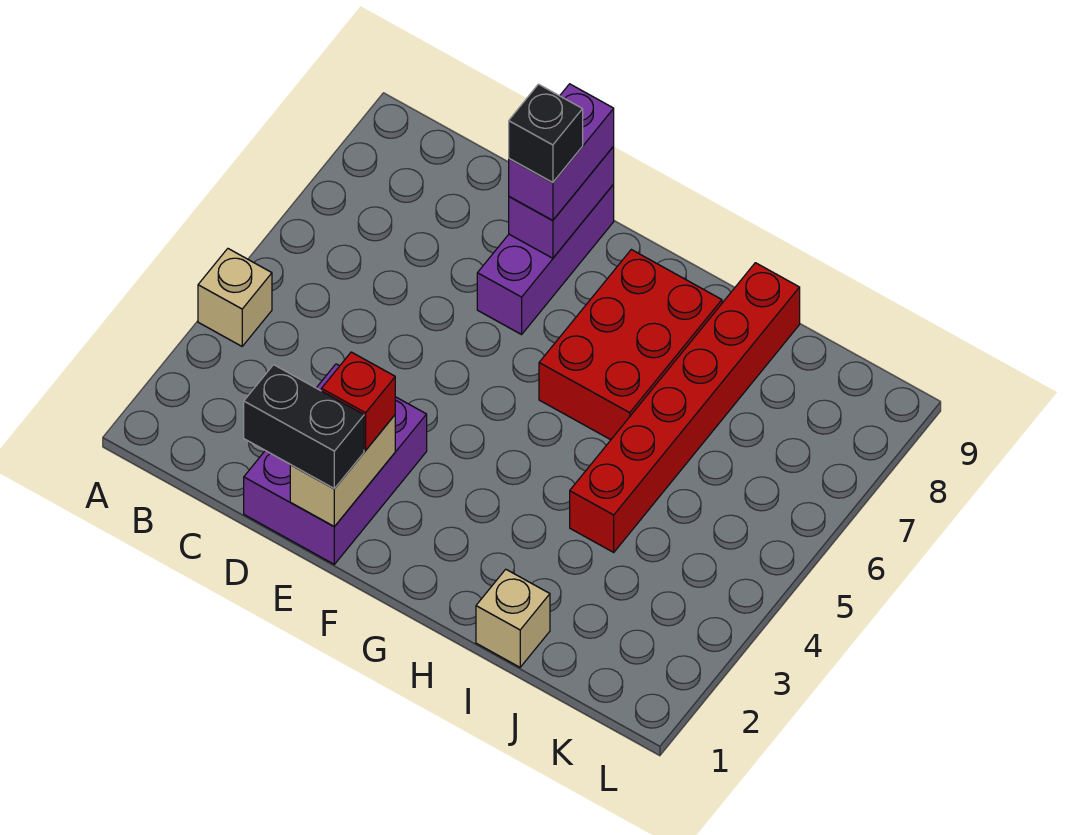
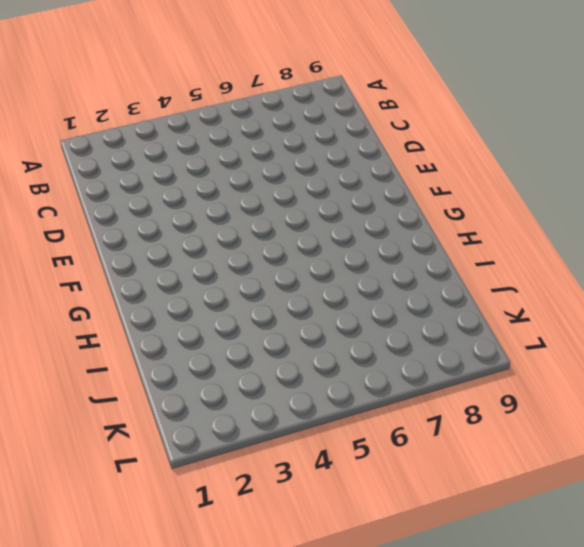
none -> tan 1x1 brick [198,249,272,346]
none -> purple 2x3 brick [244,364,427,564]
none -> purple 1x3 brick [477,184,614,335]

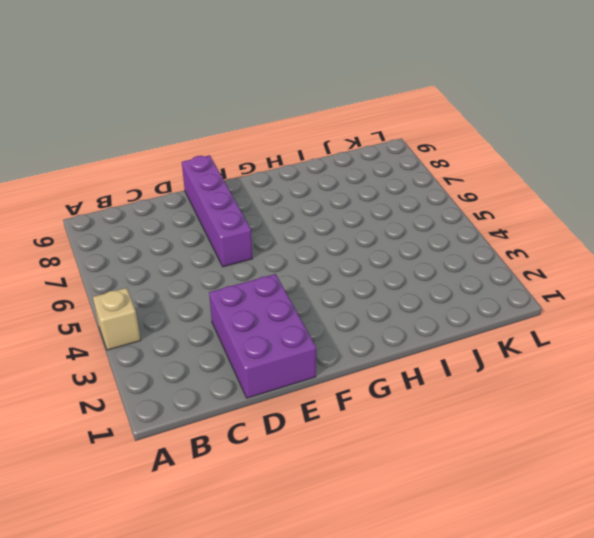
purple 1x4 brick [182,155,252,267] -> purple 1x3 brick [477,184,614,335]
none -> red 2x3 brick [539,250,722,440]
none -> tan 1x1 brick [476,569,550,667]
none -> red 1x6 brick [570,263,800,552]

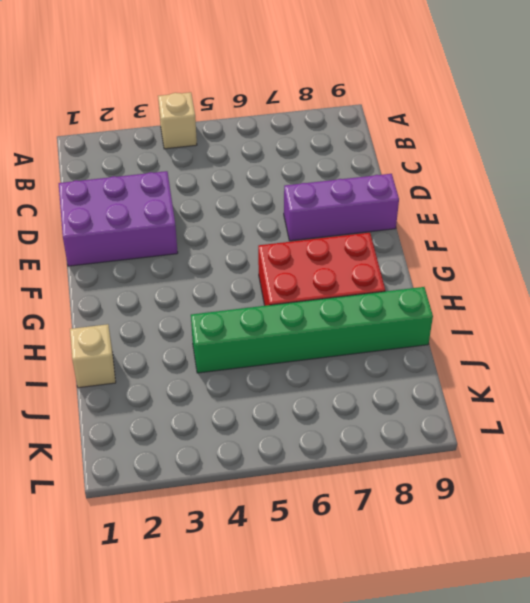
green 1x6 brick [191,287,433,373] -> red 1x6 brick [570,263,800,552]
none -> tan 1x2 brick [290,415,395,527]
none -> purple 1x2 brick [509,147,614,258]
none -> black 1x2 brick [244,365,364,489]

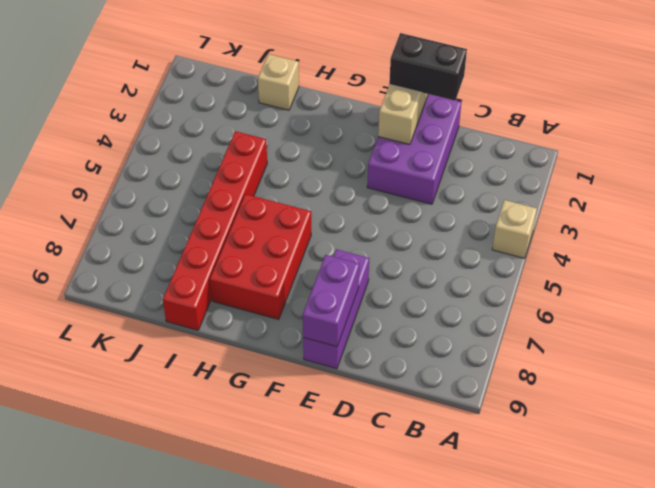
none -> red 1x1 brick [321,352,395,450]
none -> purple 1x2 brick [509,84,614,221]
none -> black 1x1 brick [509,84,583,182]

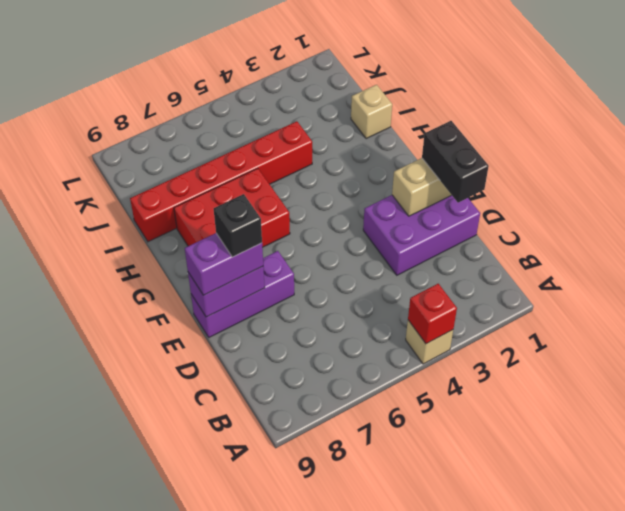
red 1x1 brick [408,284,457,344] -> red 1x1 brick moved to [321,352,395,450]

